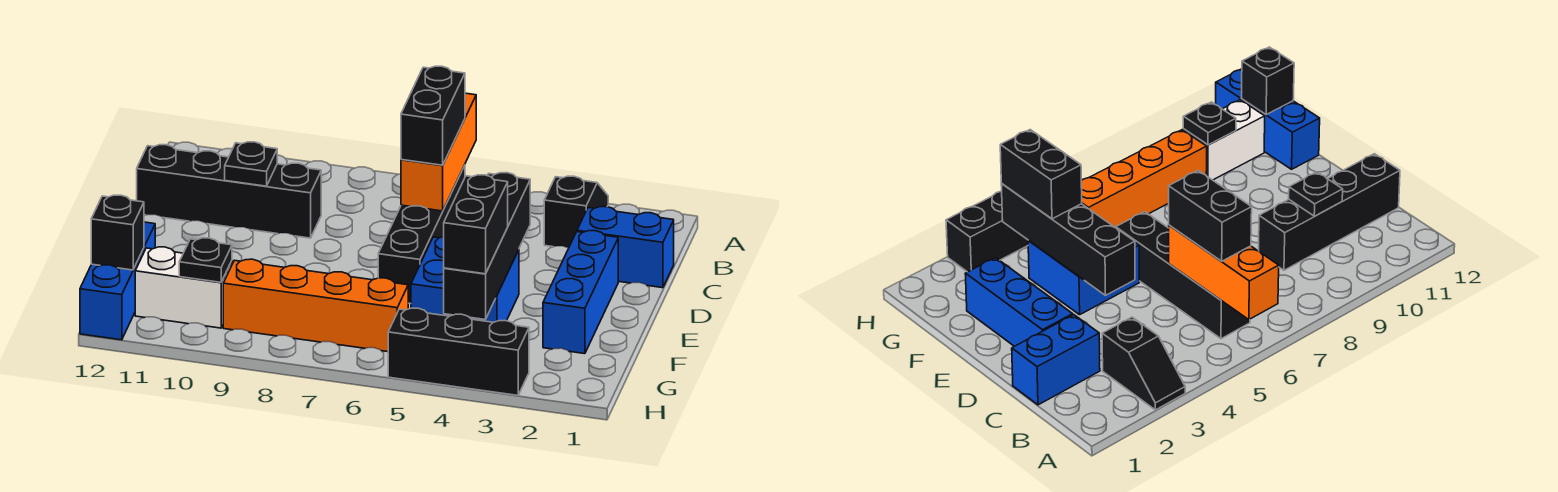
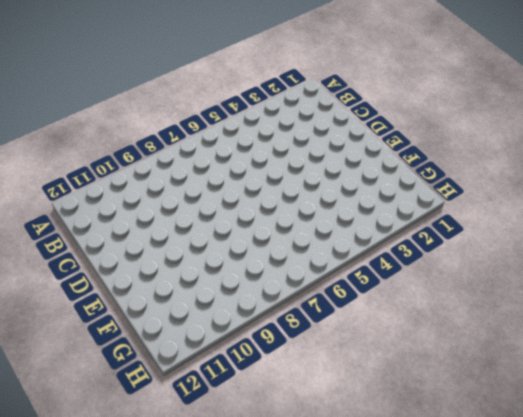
none -> black 1x2 slope [544,176,608,248]
none -> black 1x4 brick [378,165,465,304]
none -> blue 1x2 brick [577,207,674,288]

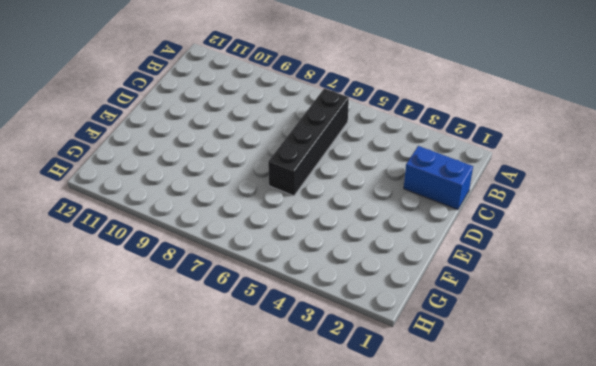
none -> black 1x2 slope [544,176,608,248]
none -> black 1x4 brick [137,145,321,238]
none -> blue 1x3 brick [543,231,618,354]

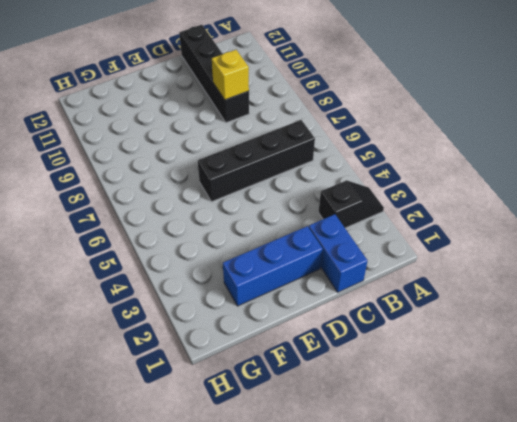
yellow 1x1 brick [212,50,249,100] -> none
none -> blue 2x2 brick [411,237,519,322]
none -> blue 1x3 brick [80,222,155,340]
none -> orange 1x4 brick [223,259,408,352]

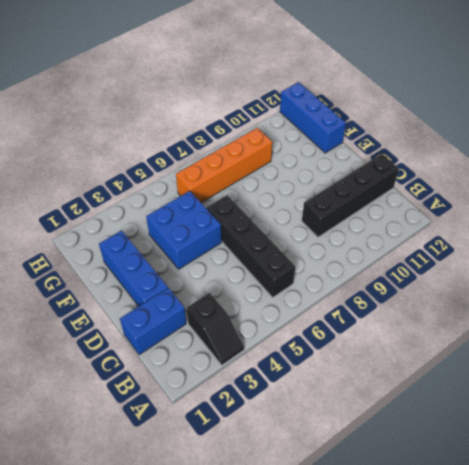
none -> white 1x2 brick [135,247,232,328]
none -> black 1x3 brick [388,308,529,395]
none -> orange 1x3 brick [401,93,476,211]

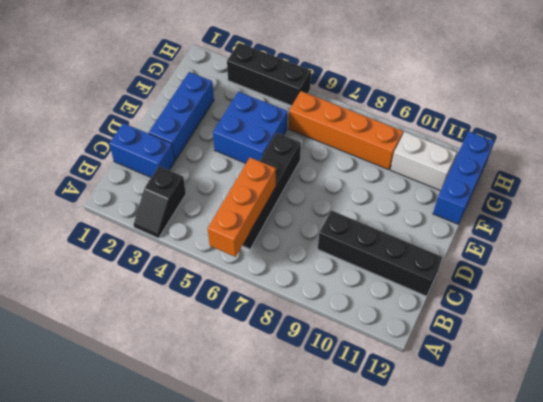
none -> black 1x1 plate [225,142,277,186]
none -> black 1x4 brick [444,173,530,319]
none -> black 1x1 plate [179,238,232,282]

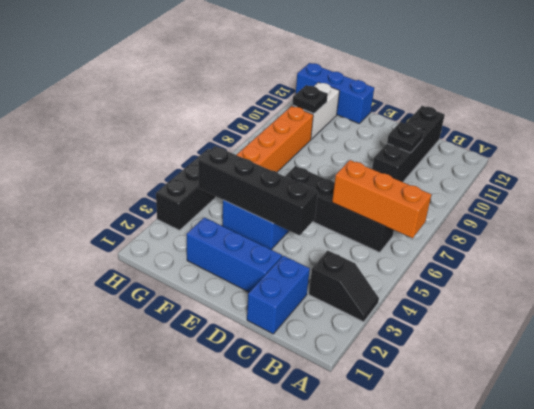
none -> black 1x1 brick [91,195,144,270]
none -> black 1x2 brick [401,66,465,165]
none -> black 1x2 brick [444,175,508,274]

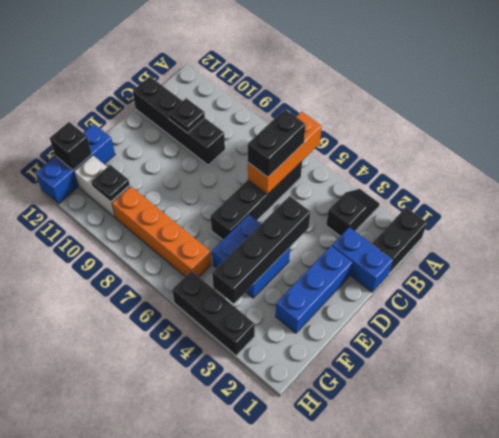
black 1x2 brick [372,207,427,273] -> black 1x2 brick moved to [444,175,508,274]

